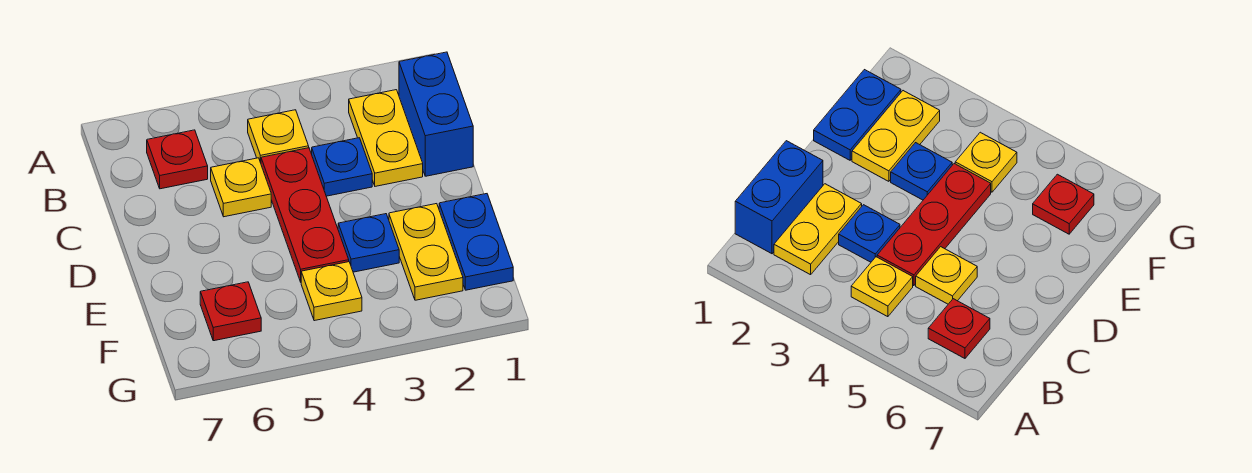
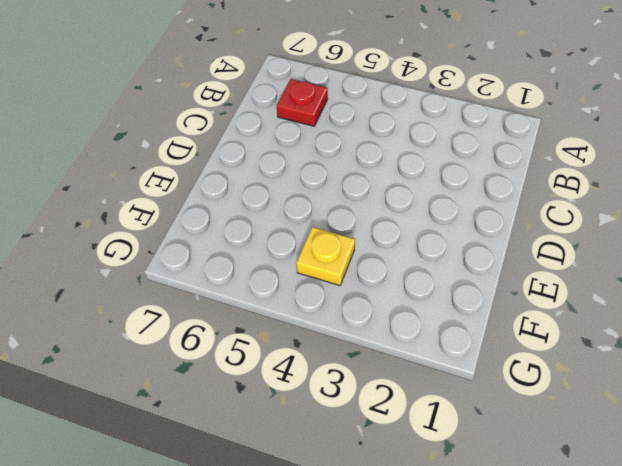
none -> blue 1x2 brick [399,52,473,176]
none -> yellow 1x2 plate [349,90,423,186]
none -> yellow 1x1 plate [248,110,309,163]

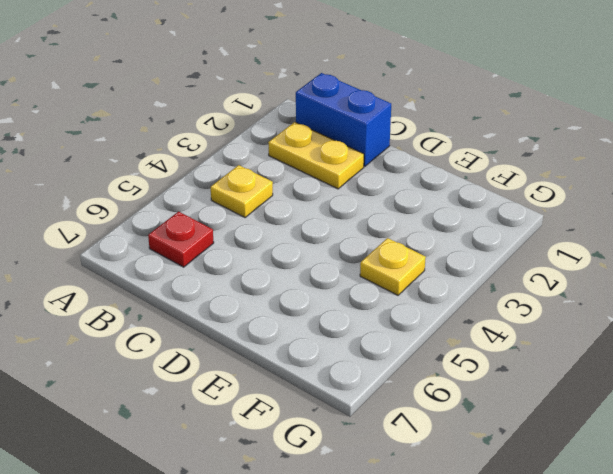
none -> blue 1x1 plate [312,138,372,196]
none -> red 1x3 plate [261,148,349,282]
none -> yellow 1x1 plate [211,158,271,217]

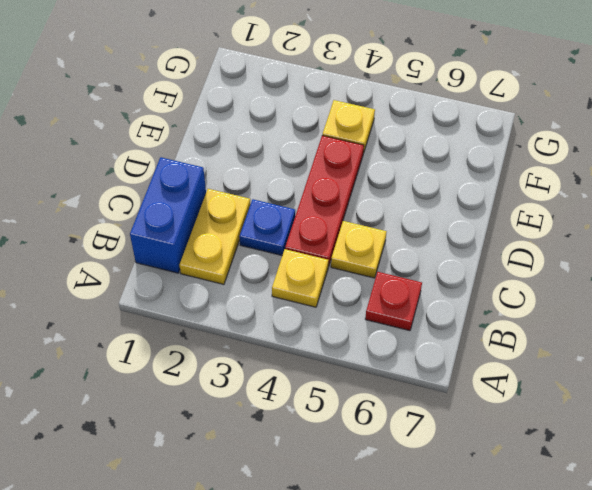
none -> blue 1x2 plate [439,194,513,290]
none -> yellow 1x2 plate [389,204,463,300]
none -> blue 1x1 plate [338,214,399,272]

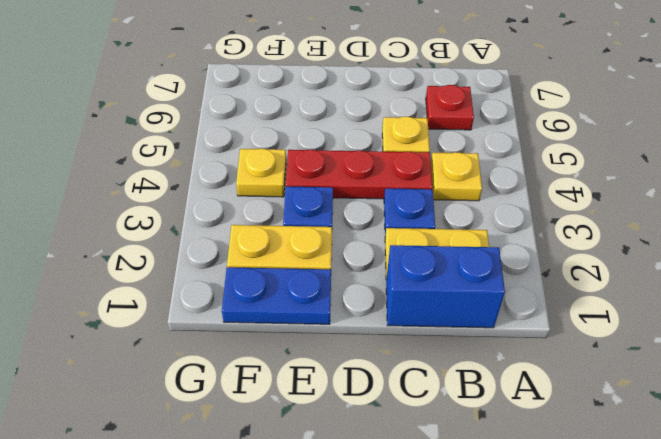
none -> red 1x1 plate [200,282,261,341]

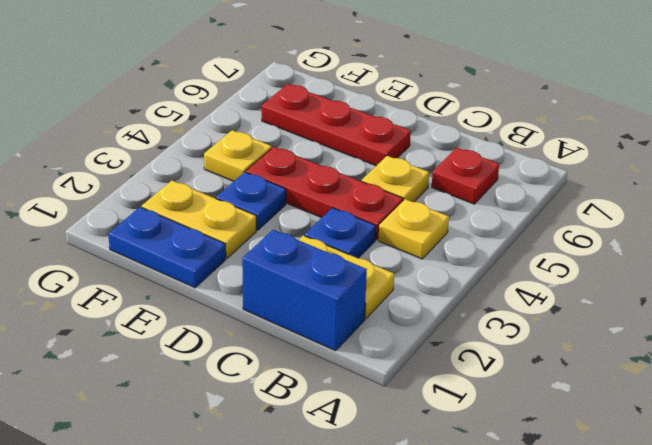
red 1x3 plate [262,84,411,166] -> red 1x1 plate [200,282,261,341]

